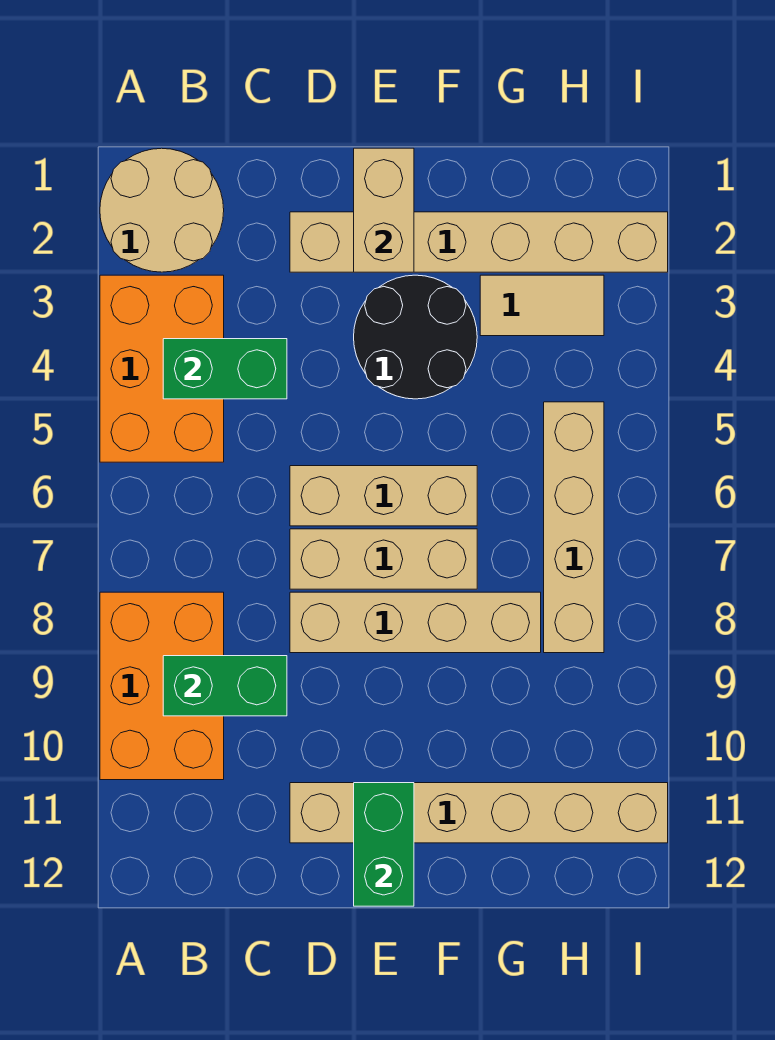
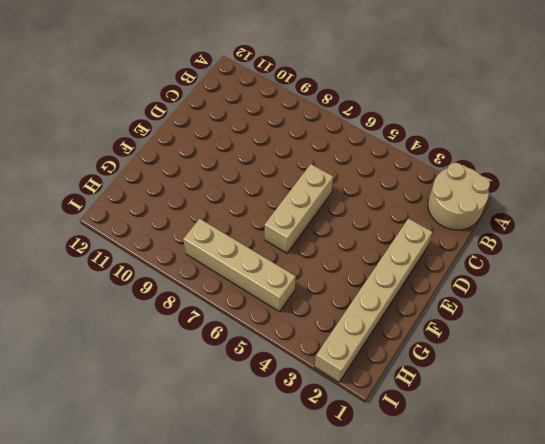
none -> orange 2x3 brick [100,275,224,462]
none -> orange 2x3 brick [100,592,224,780]
none -> tan 1x3 brick [290,529,477,589]

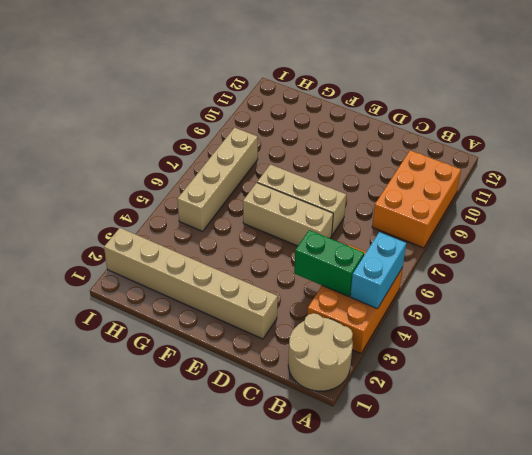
cyan 1x2 brick [350,232,406,309] -> none
none -> tan 1x4 brick [290,592,541,653]
none -> tan 1x6 brick [290,783,668,843]
none -> black 2x2 round brick [354,275,477,399]

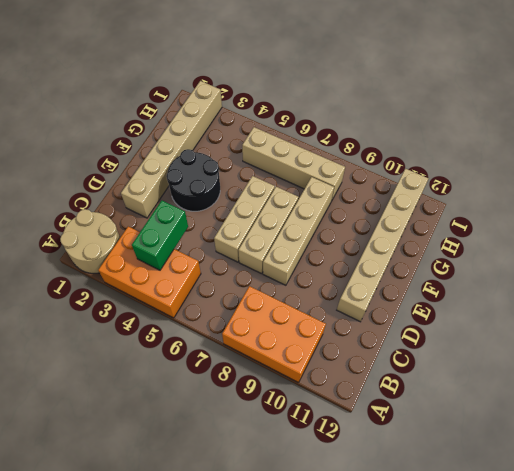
none -> tan 1x2 tile [480,275,604,336]
none -> green 1x2 brick [163,656,287,716]
none -> tan 1x2 brick [354,148,414,272]

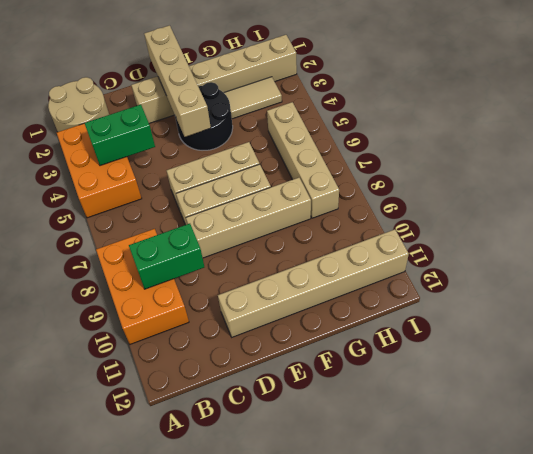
tan 1x4 brick [144,25,211,137] -> tan 1x2 brick [354,148,414,272]
none -> green 1x2 brick [354,783,414,906]

